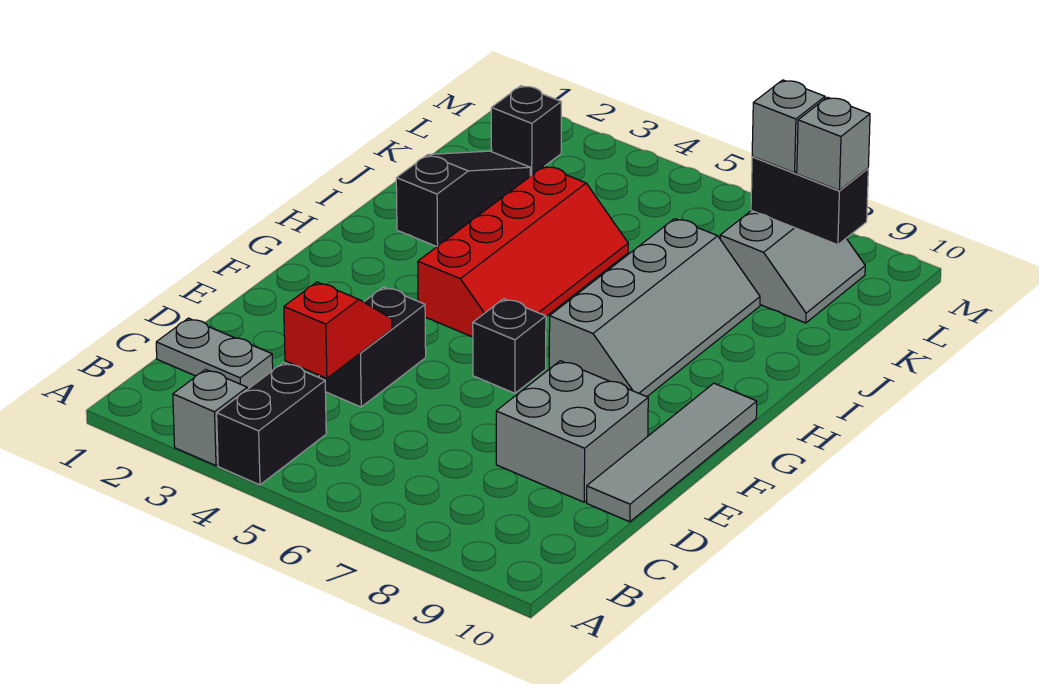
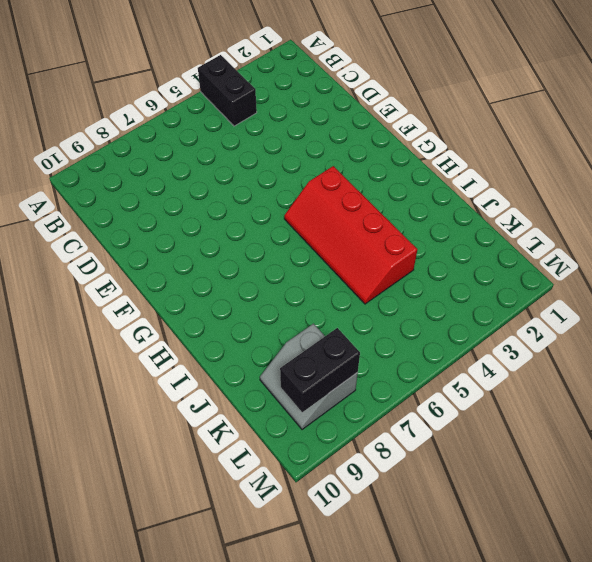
none -> grey 1x1 brick [173,369,247,466]
none -> grey 1x2 plate [156,318,273,389]
none -> black 1x2 brick [319,287,426,407]

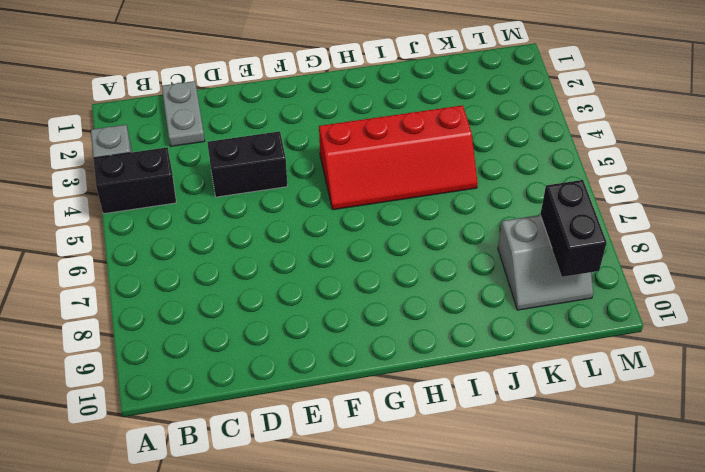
none -> grey 2x2 brick [496,361,648,502]
none -> grey 1x4 tile [587,383,757,522]
none -> black 1x1 brick [473,299,546,393]

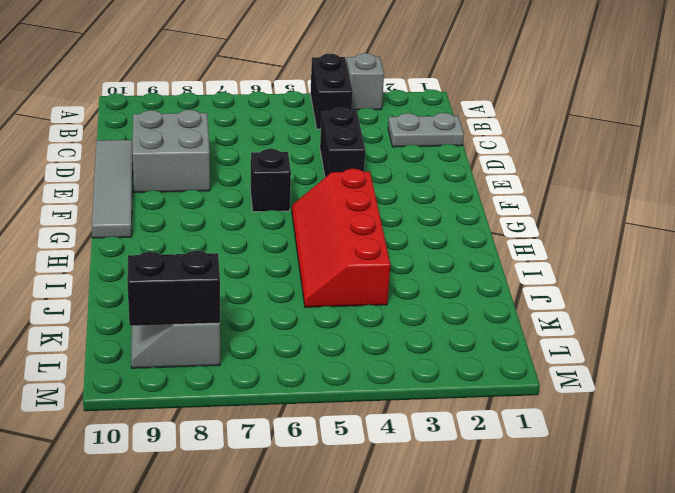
none -> grey 2x4 slope [549,219,760,397]
none -> black 1x3 slope [396,151,530,247]
none -> black 1x1 brick [491,86,561,176]

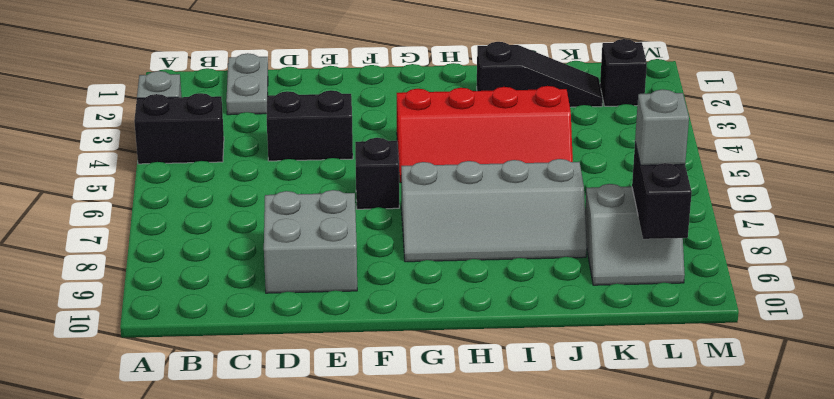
none -> grey 1x4 tile [587,383,757,522]
none -> red 1x2 slope [284,282,392,378]
none -> grey 1x1 brick [797,97,870,190]

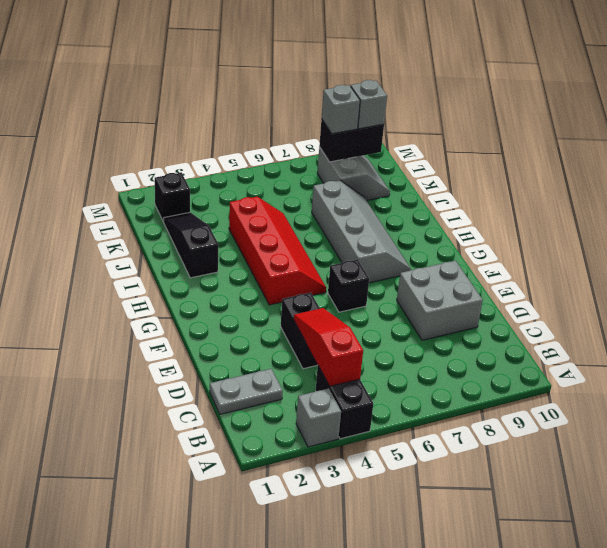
red 1x3 slope [294,308,363,386] -> red 1x2 slope [284,282,392,378]
none -> grey 1x4 tile [587,383,757,522]

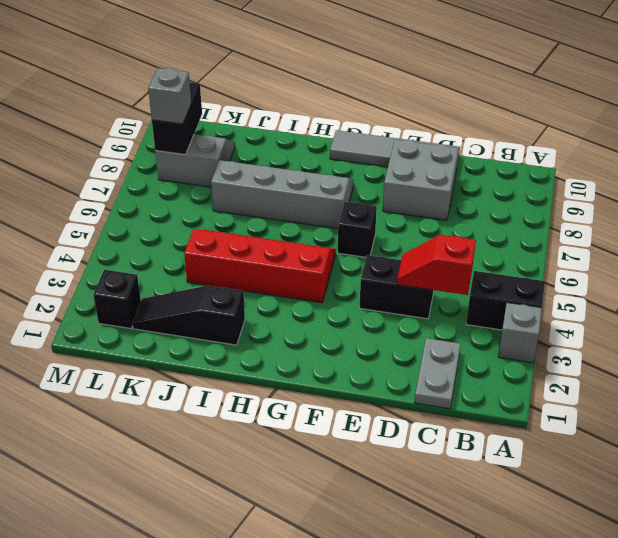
none -> grey 1x1 brick [797,97,870,190]

